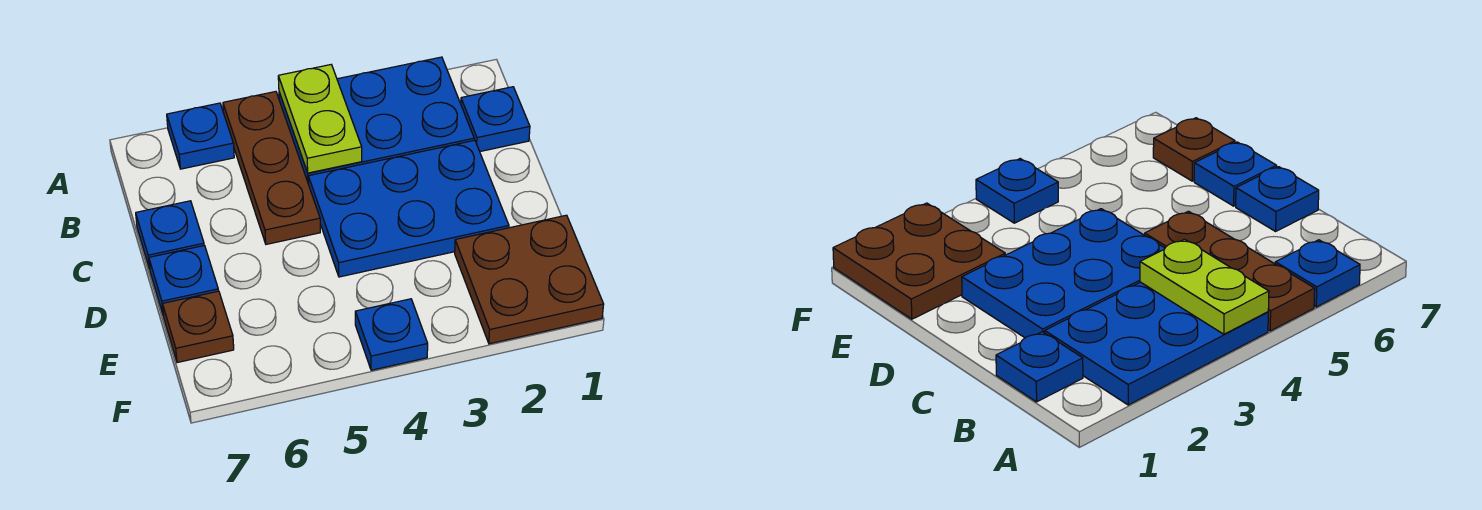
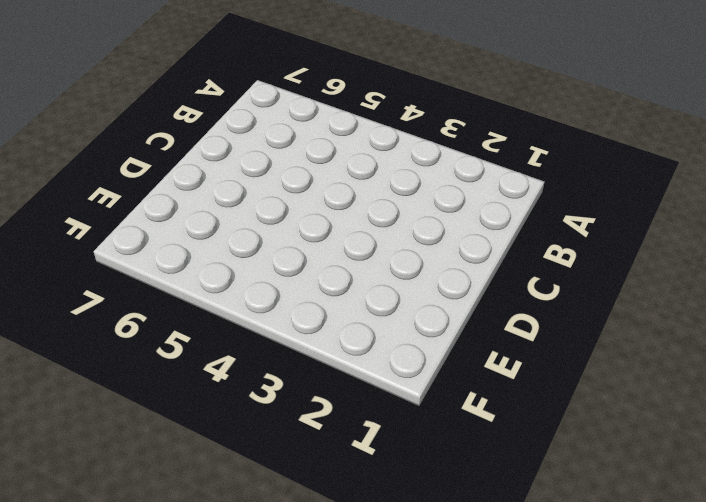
none -> blue 2x3 plate [279,57,474,184]
none -> brown 1x3 plate [223,92,320,244]

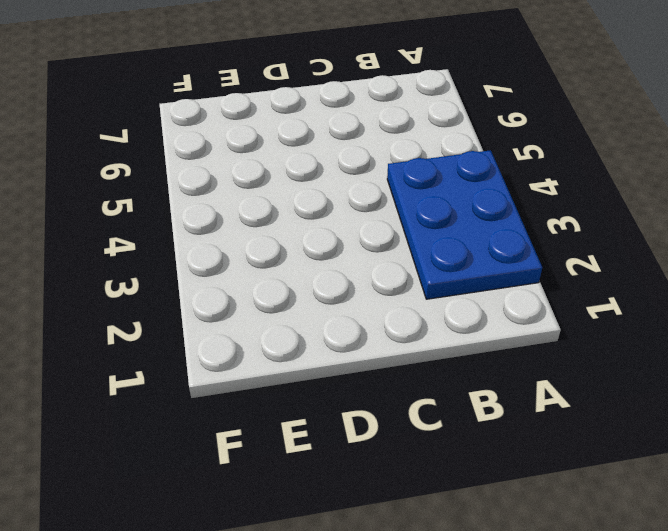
none -> brown 1x3 plate [223,92,320,244]
none -> blue 1x1 plate [167,103,234,169]

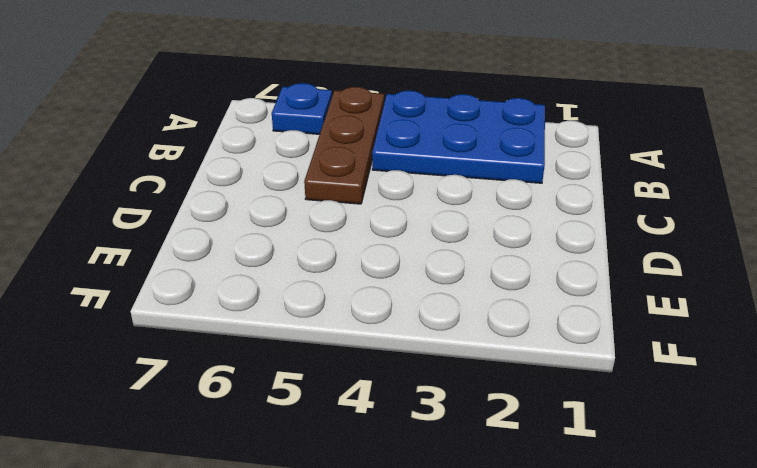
none -> blue 1x1 plate [461,87,530,151]
none -> blue 2x3 plate [308,140,509,277]

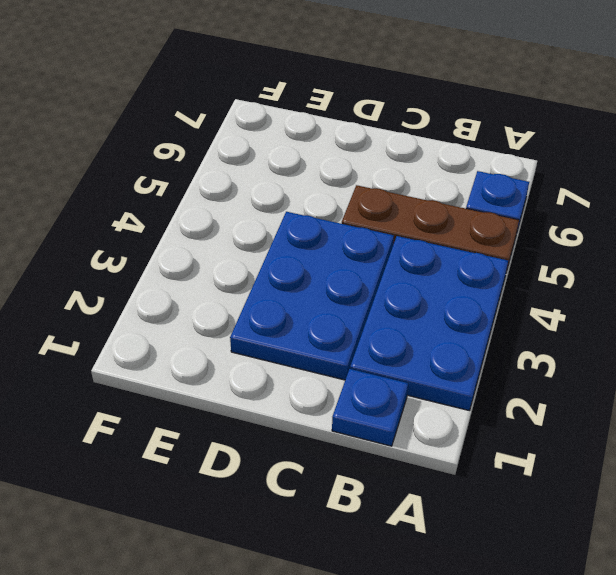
none -> blue 1x1 plate [136,201,204,269]
none -> blue 1x1 plate [149,245,218,316]

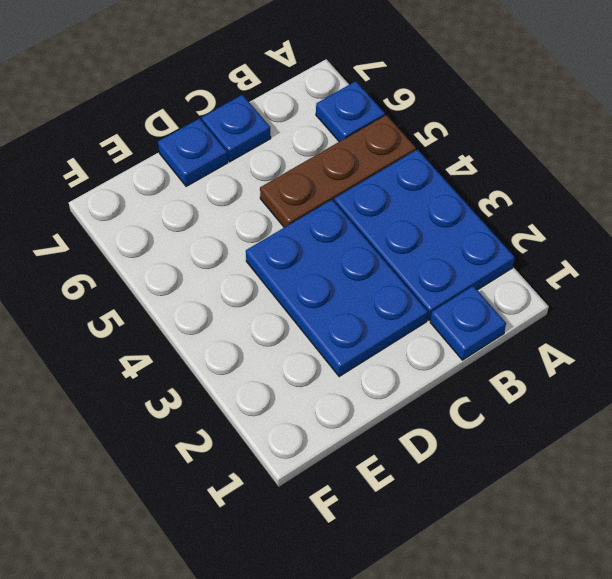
none -> brown 2x2 plate [455,215,604,344]
none -> brown 1x1 plate [163,291,234,363]

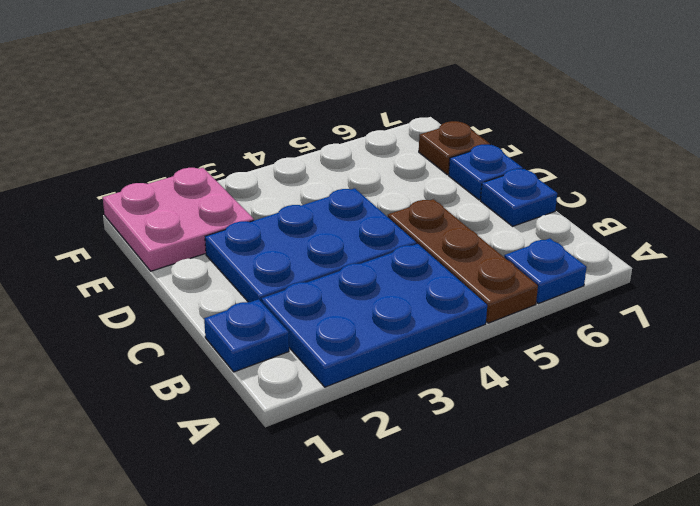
pink 2x2 plate [103,168,254,271] -> brown 2x2 plate [455,215,604,344]
none -> blue 1x1 plate [355,299,428,370]
none -> lime 1x2 plate [278,65,362,173]

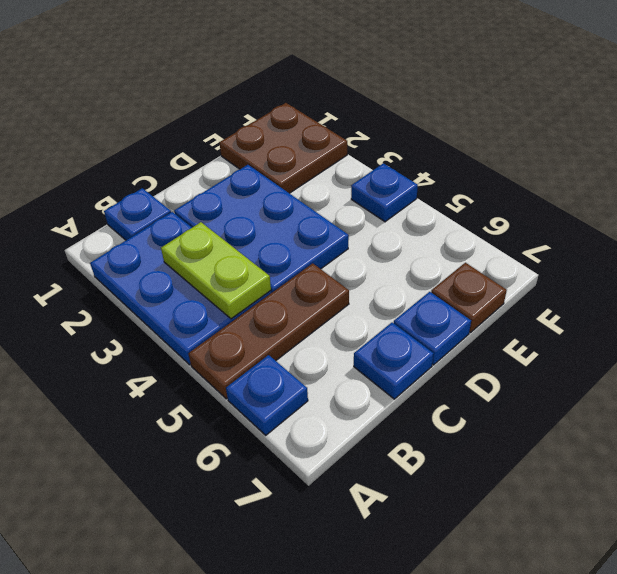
lime 1x2 plate [161,222,271,319] -> lime 1x2 plate turned to [278,65,362,173]

